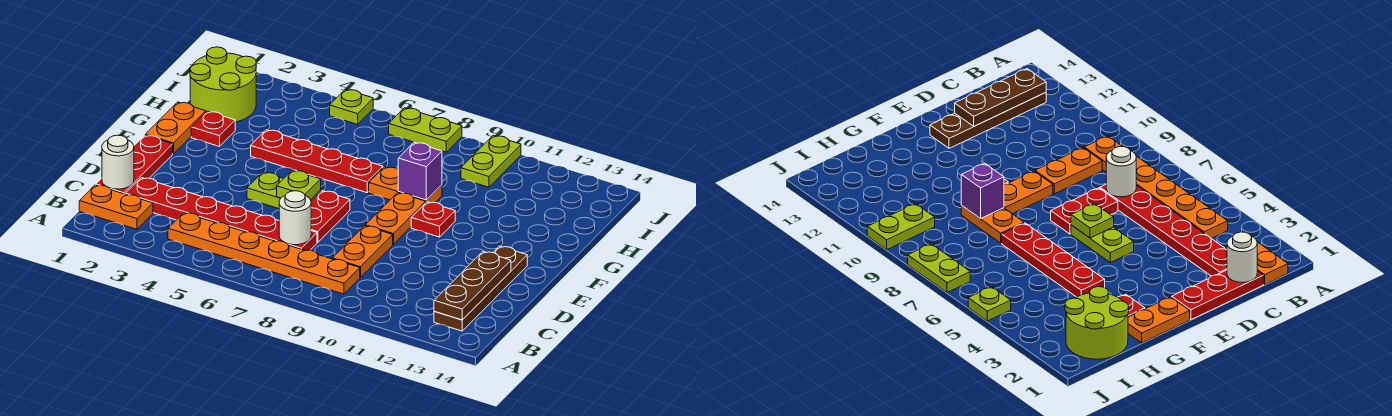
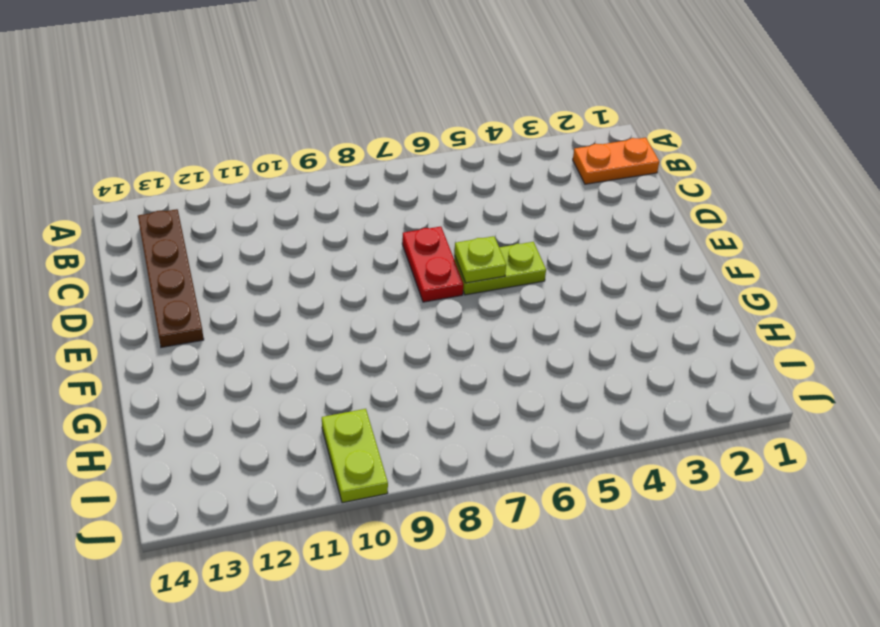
none -> orange 1x6 plate [168,213,360,294]
none -> red 1x3 plate [96,135,173,194]
none -> red 1x6 plate [125,178,317,251]

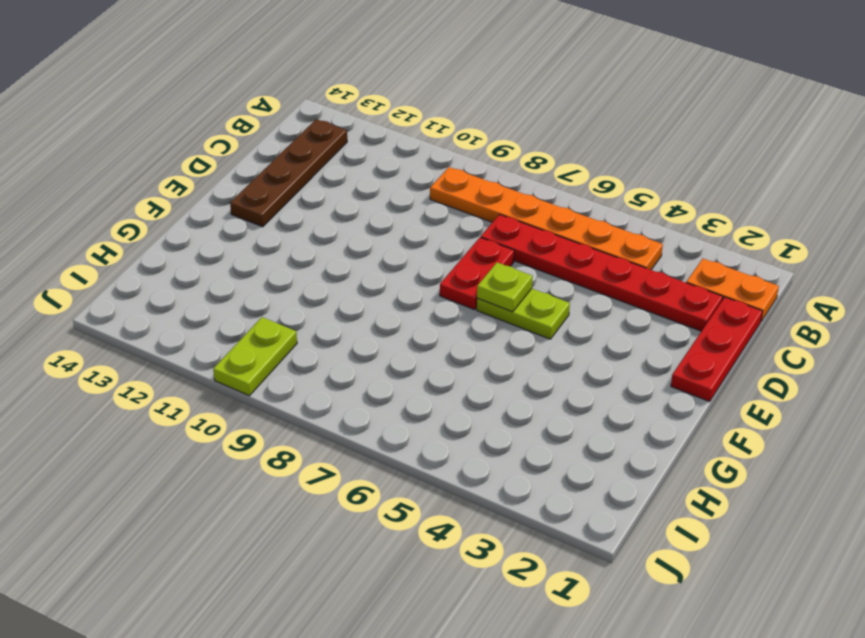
none -> orange 1x2 plate [332,226,393,278]
none -> orange 1x2 plate [365,193,426,244]
none -> orange 1x2 plate [145,102,206,154]

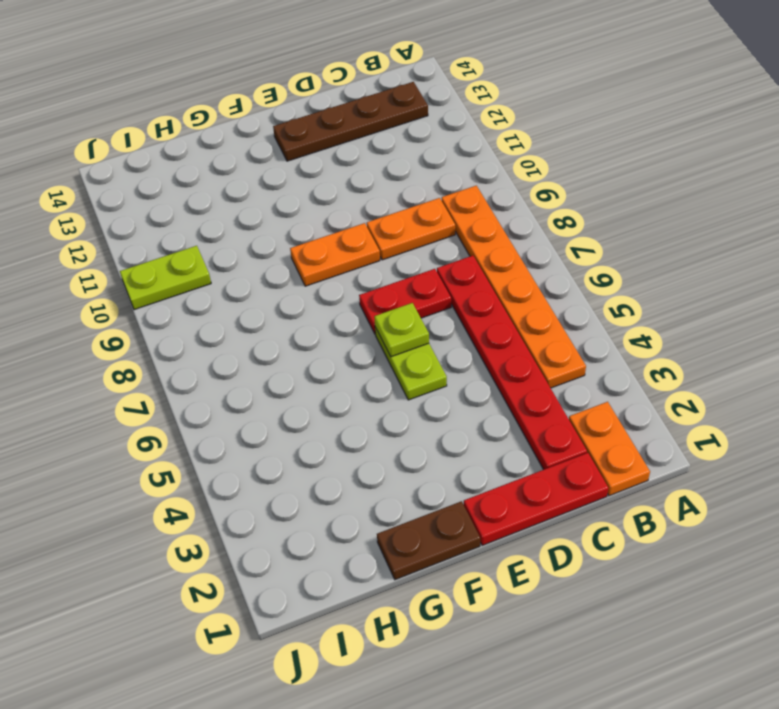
brown 1x2 plate [377,501,480,580] -> orange 1x2 plate [145,102,206,154]
none -> red 1x1 plate [411,202,455,237]
none -> red 1x1 plate [191,111,235,147]
none -> red 1x4 plate [251,130,383,193]

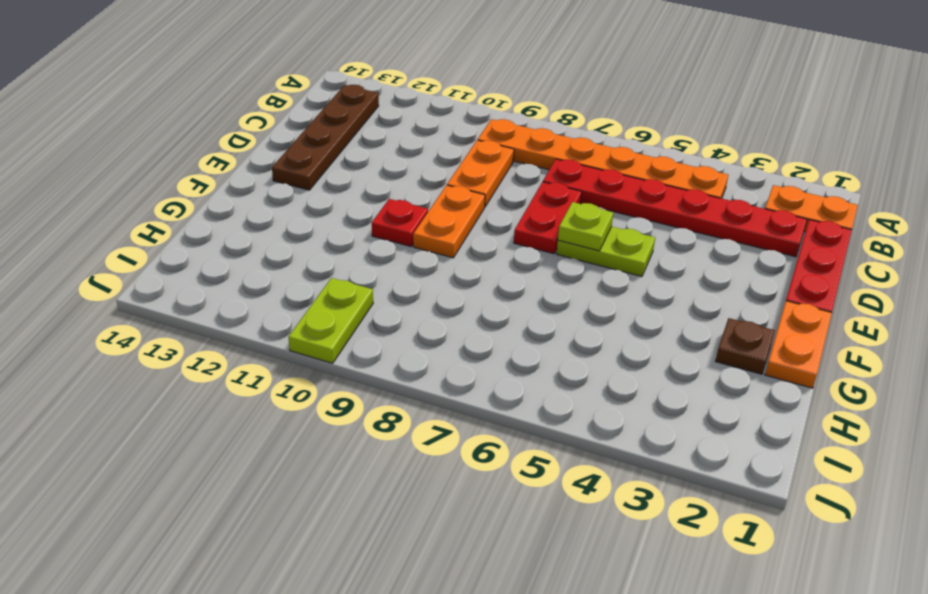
brown 1x1 plate [716,318,775,374] -> red 1x1 plate [191,111,235,147]
none -> red 1x4 plate [251,130,383,193]
none -> orange 1x2 plate [369,167,442,203]
none -> lime 2x2 round brick [190,47,256,122]

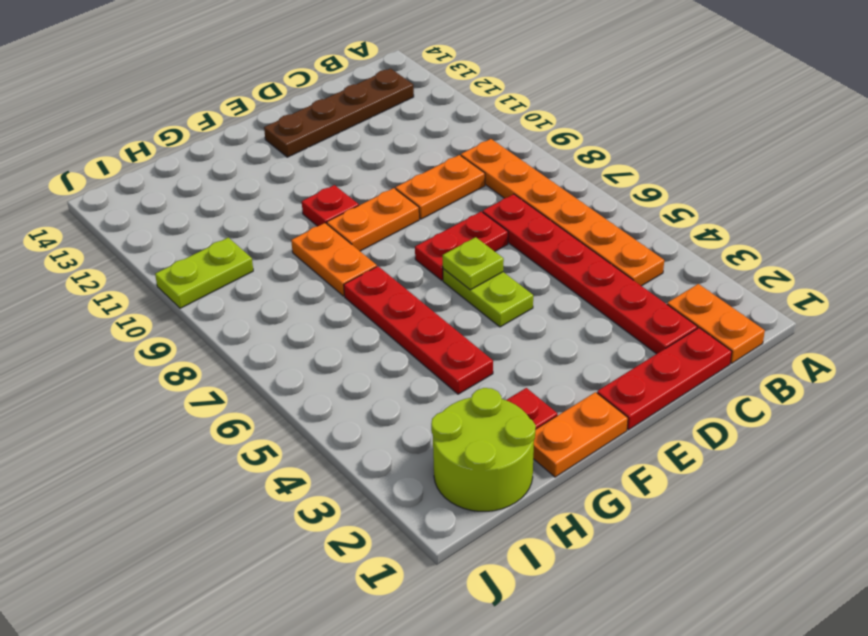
none -> lime 1x1 plate [330,89,373,124]
none -> lime 1x2 plate [389,108,462,152]
none -> brown 1x3 plate [434,252,511,320]

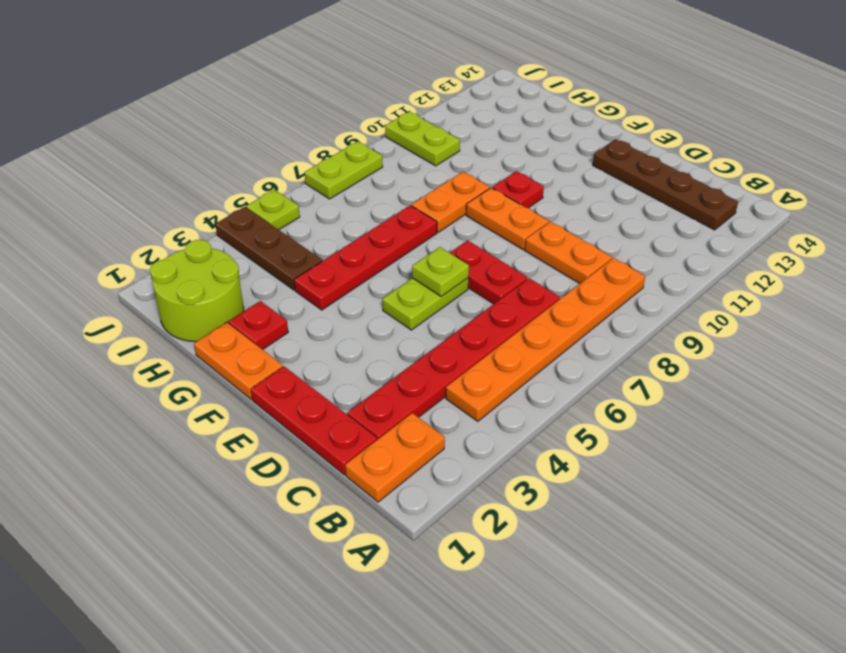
brown 1x3 plate [215,207,322,290] -> brown 1x3 plate moved to [434,252,511,320]
none -> white 1x1 round brick [102,135,134,189]
none -> white 1x1 round brick [279,191,311,245]
none -> purple 1x1 brick [398,142,442,200]

